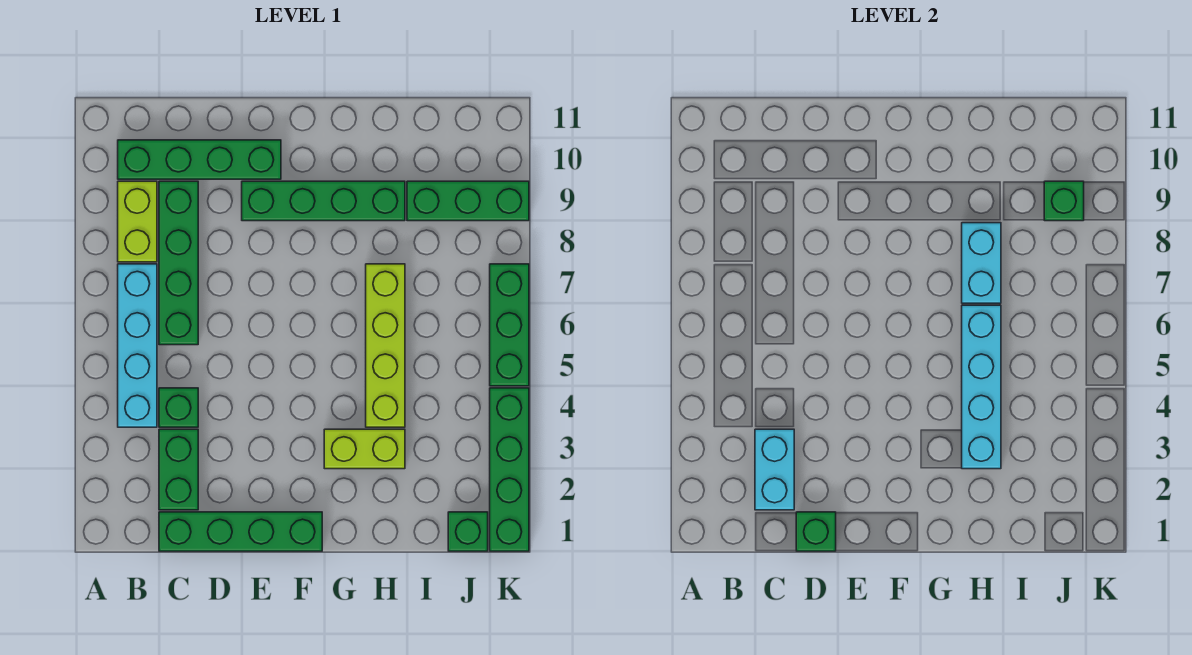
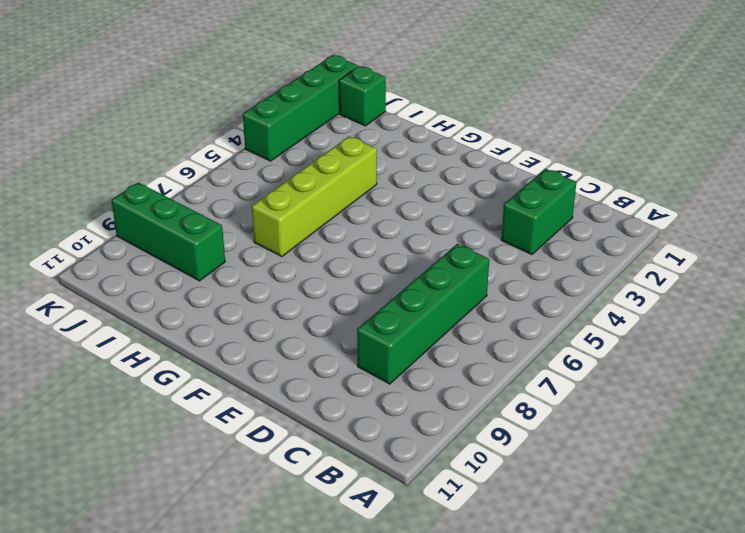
none -> cyan 1x4 brick [118,264,157,427]
none -> lime 1x2 brick [118,181,157,262]
none -> green 1x4 brick [118,140,281,179]

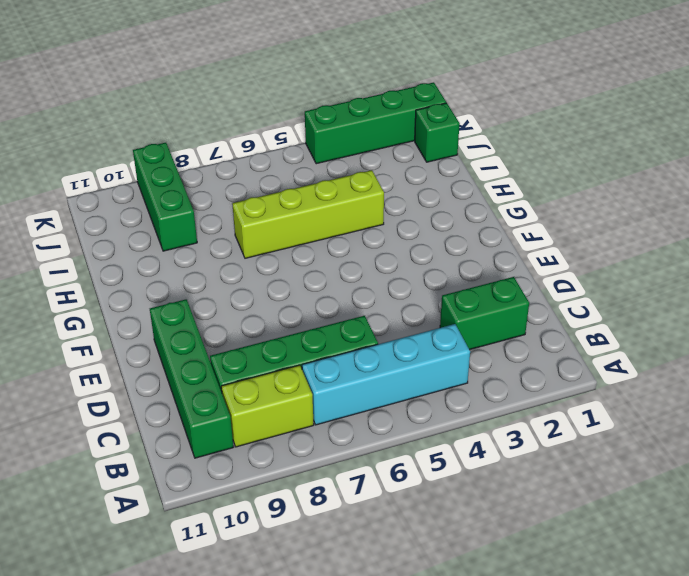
none -> green 1x4 brick [159,512,322,551]
none -> green 1x1 brick [159,388,198,427]
none -> green 1x4 brick [242,181,405,221]

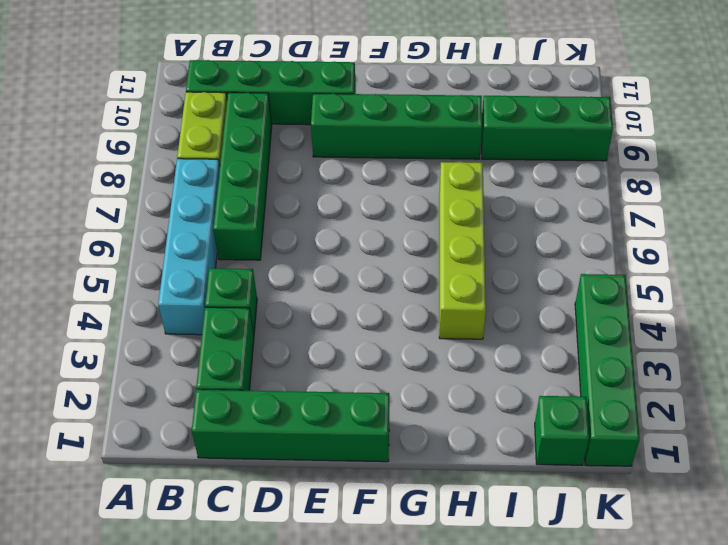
none -> lime 1x2 brick [324,429,405,469]
none -> green 1x3 brick [490,264,529,386]
none -> cyan 1x2 brick [755,429,794,510]

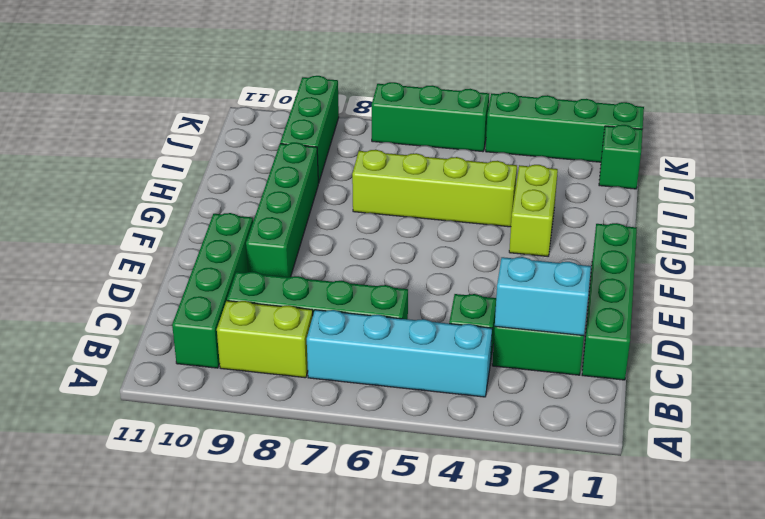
none -> green 1x1 brick [796,512,836,551]
none -> cyan 1x4 brick [962,305,1001,469]
none -> cyan 1x2 brick [962,223,1001,303]

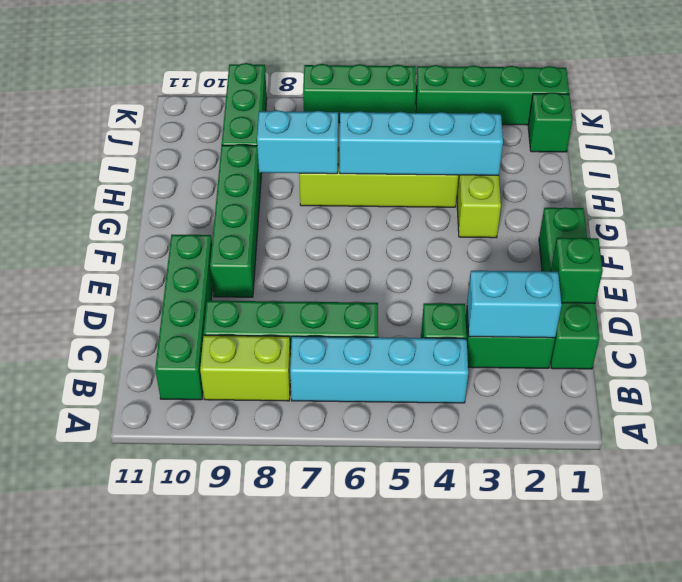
none -> green 1x1 brick [1044,181,1084,221]

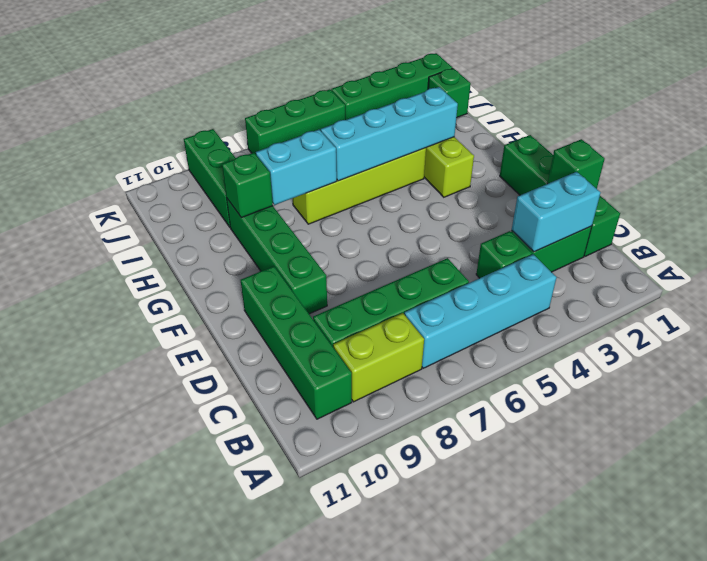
green 1x1 brick [222,153,273,218] -> green 1x1 brick moved to [1044,181,1084,221]

